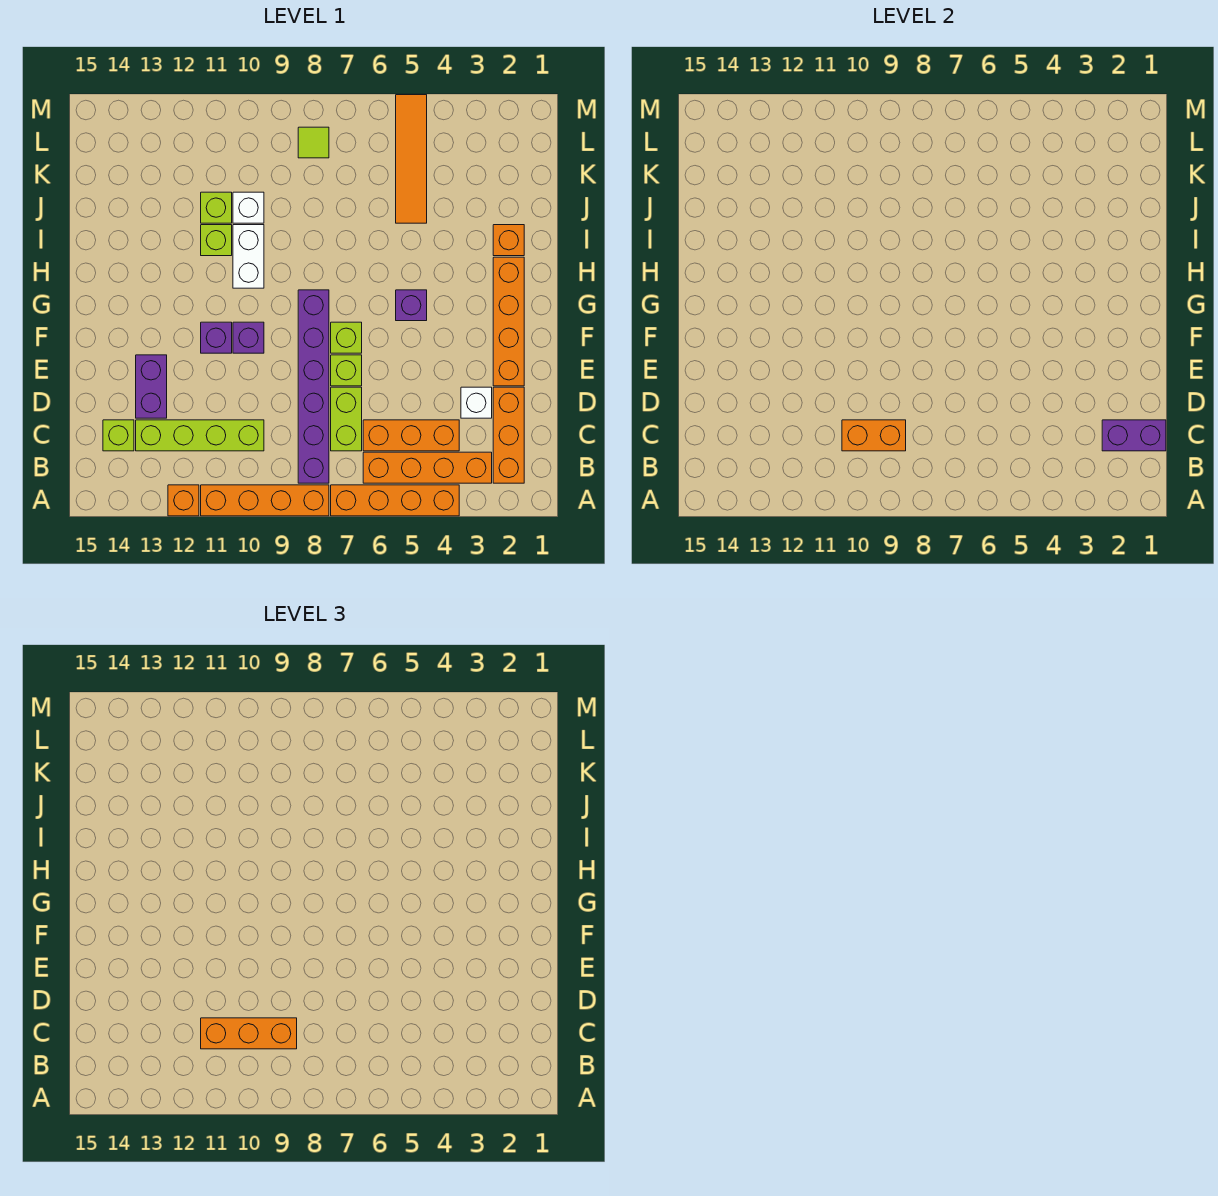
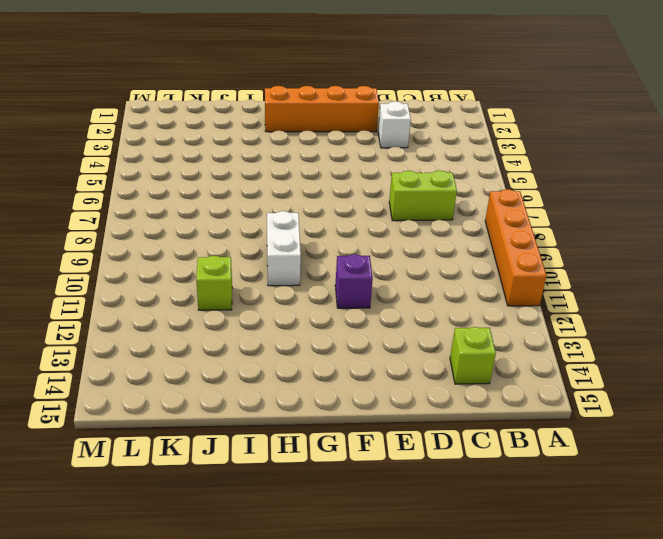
white 1x2 brick [267,211,301,286] -> white 1x2 brick turned to [233,225,264,288]
none -> orange 1x4 brick [331,485,459,516]
none -> orange 1x1 brick [168,485,199,516]
none -> orange 1x3 brick [493,387,524,483]

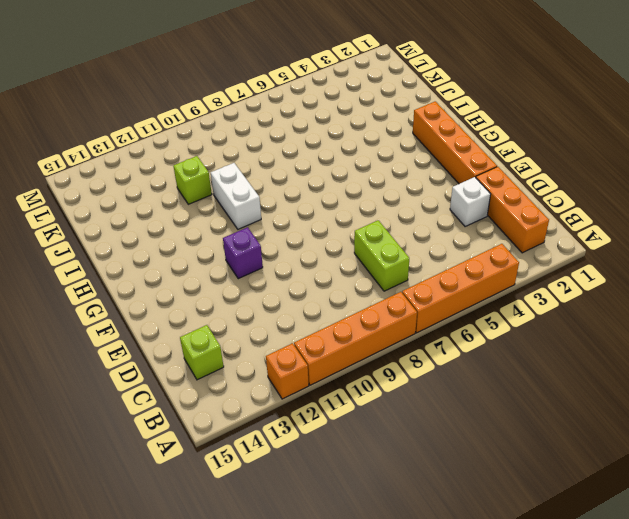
none -> orange 1x4 brick [363,452,492,483]
none -> purple 1x6 brick [298,290,329,483]
none -> orange 1x3 brick [363,420,459,451]

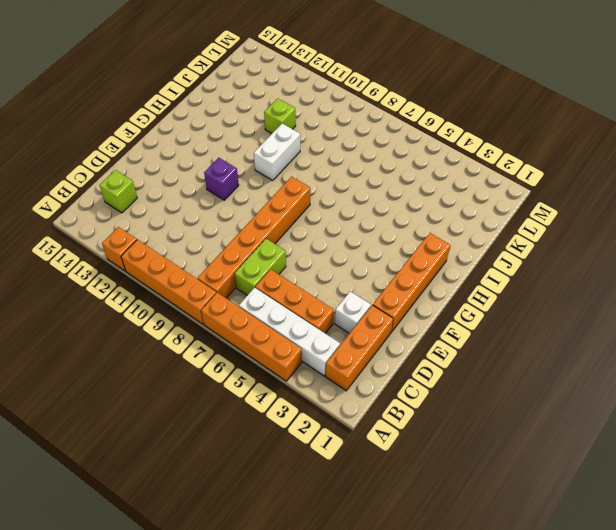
white 1x4 brick [239,287,340,376] -> orange 1x4 brick [363,452,492,483]
orange 1x6 brick [198,176,310,298] -> purple 1x6 brick [298,290,329,483]
none -> lime 1x4 brick [136,420,264,451]
none -> purple 1x2 brick [136,355,167,418]
none -> lime 1x1 brick [331,355,362,386]

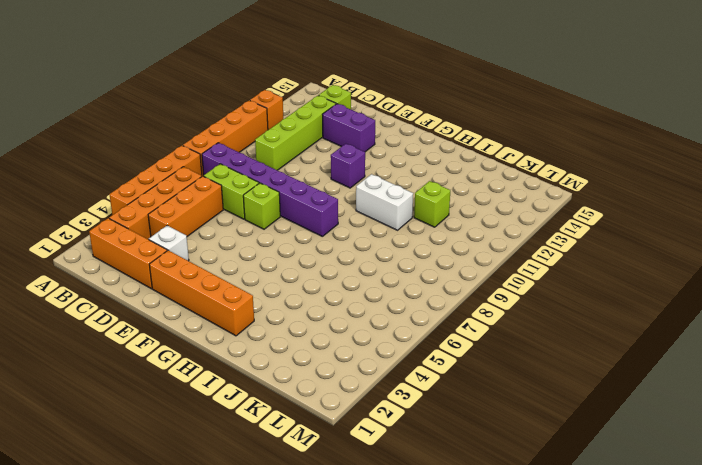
none -> lime 1x1 brick [331,322,362,353]
none -> purple 1x1 brick [233,322,264,353]
none -> purple 1x1 brick [396,290,427,321]

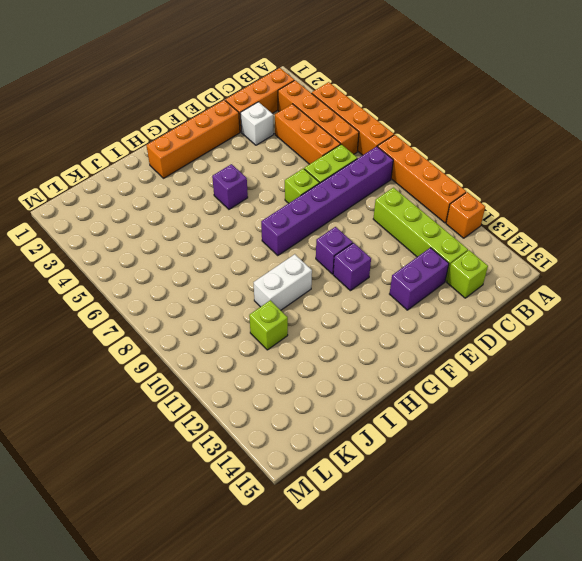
none -> lime 1x1 brick [331,322,362,353]
none -> orange 1x1 brick [493,225,524,256]
none -> lime 1x1 brick [201,225,232,256]

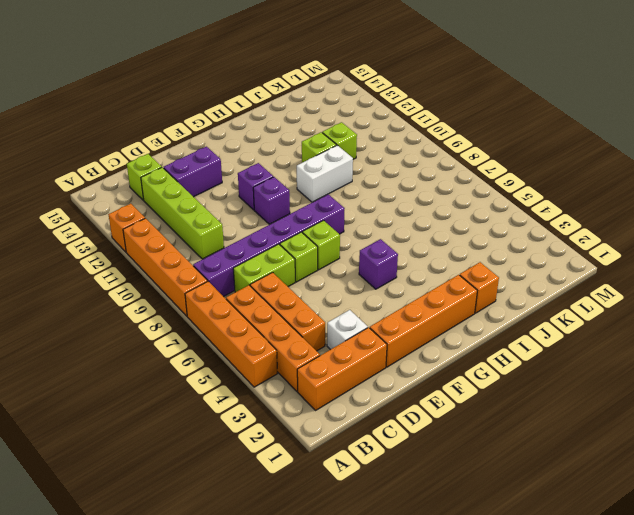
none -> orange 1x4 tile [396,95,427,223]
none -> white 1x1 brick [233,192,264,223]
none -> lime 1x1 tile [298,127,329,158]

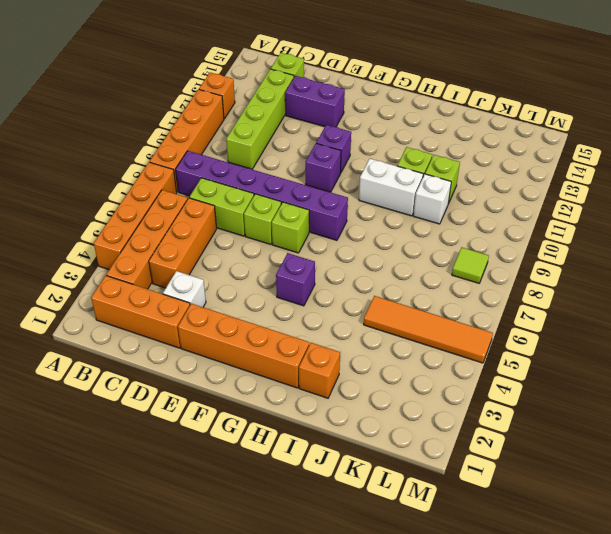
none -> purple 1x2 brick [1102,420,1166,451]
none -> orange 1x2 brick [842,420,906,451]
none -> orange 1x3 brick [201,1018,297,1049]

